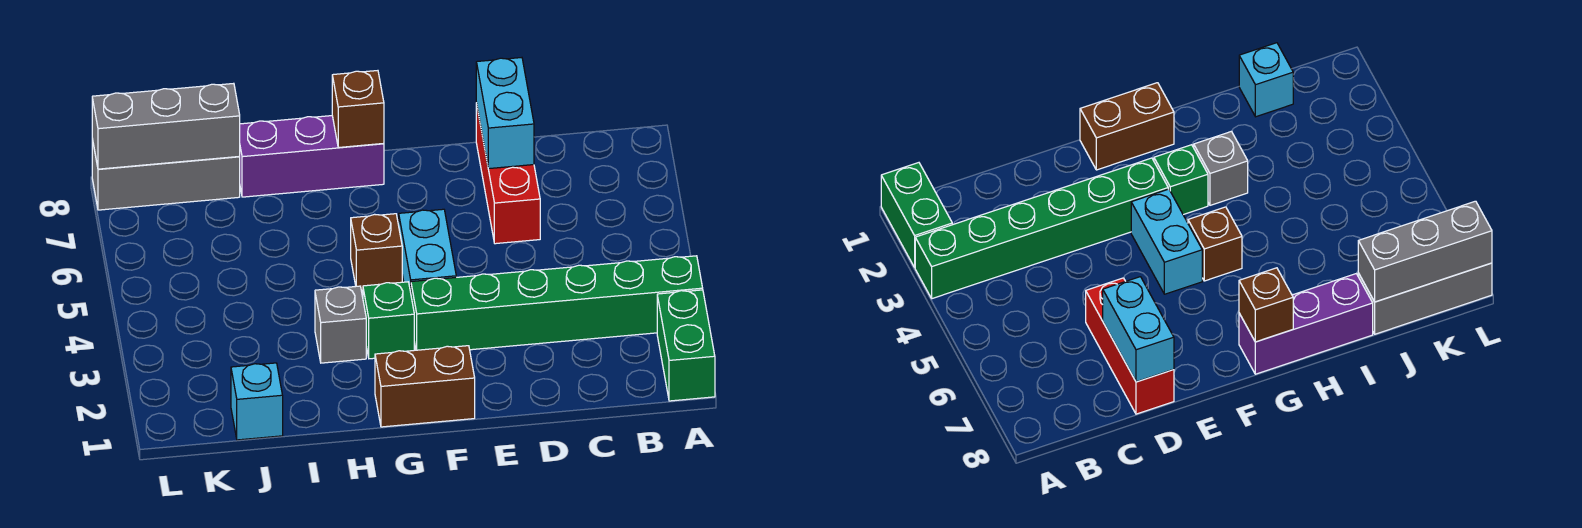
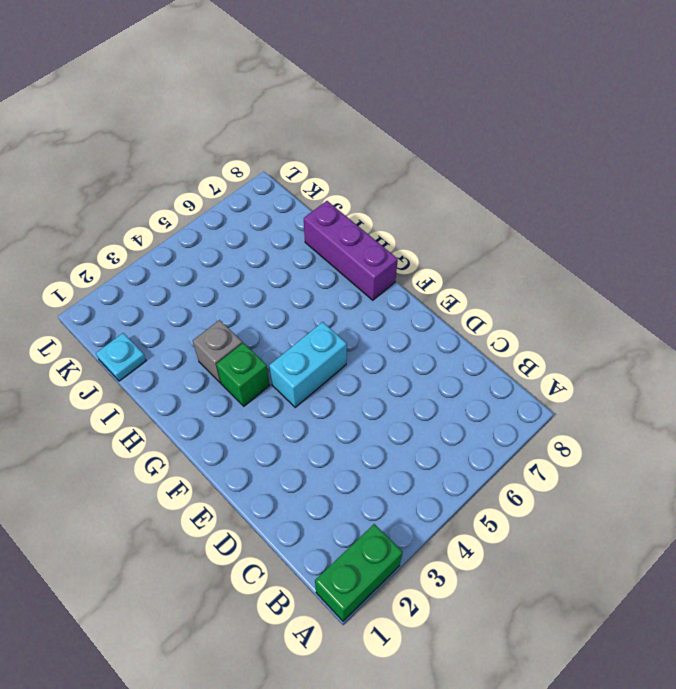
cyan 1x1 plate [96,333,146,381] -> cyan 1x1 brick [231,363,283,440]
none -> green 1x6 brick [411,256,703,350]
none -> red 1x3 brick [476,103,540,244]
none -> brown 1x2 brick [375,346,475,427]

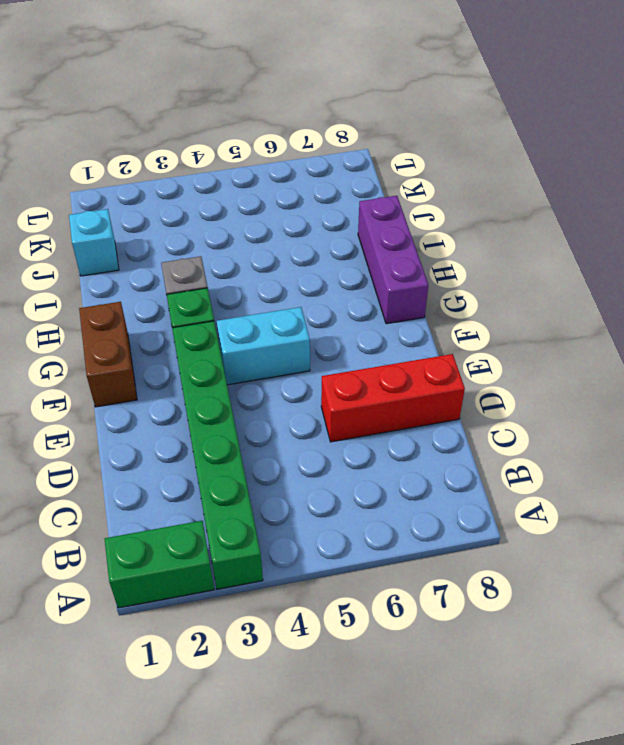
none -> brown 1x1 brick [351,214,402,290]
none -> grey 1x3 brick [92,139,240,210]
none -> cyan 1x2 brick [476,58,534,169]

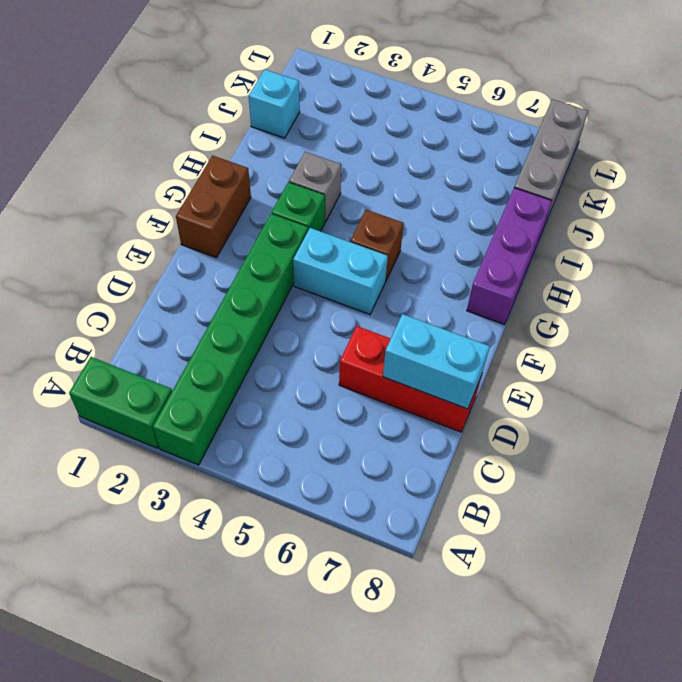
none -> brown 1x1 brick [332,71,384,147]
none -> grey 1x3 brick [92,83,240,169]

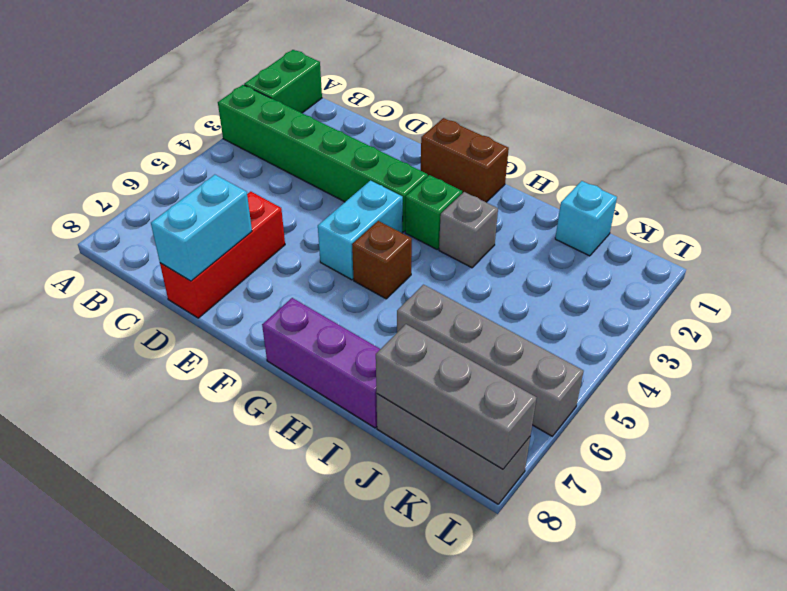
grey 1x4 brick [397,285,584,436] -> none
none -> brown 1x1 brick [332,71,384,147]

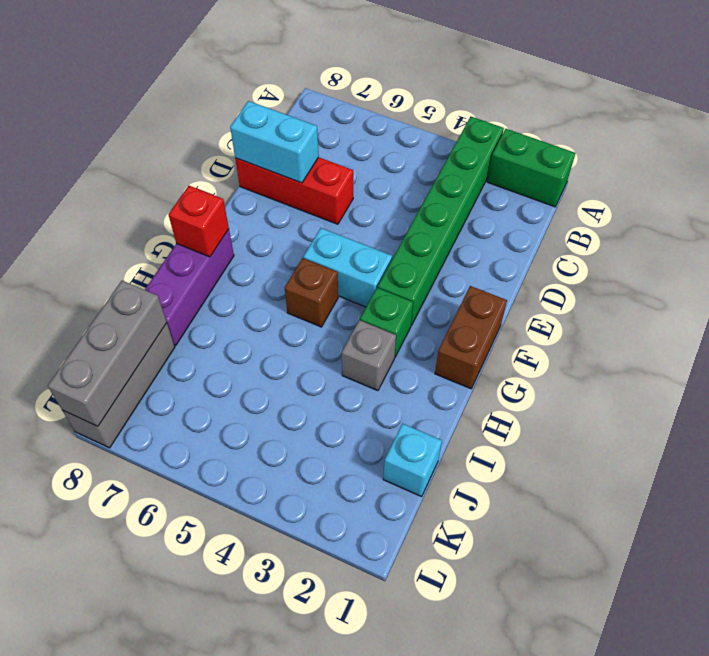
red 1x1 brick [168,186,229,257] -> brown 1x1 brick [332,71,384,147]

